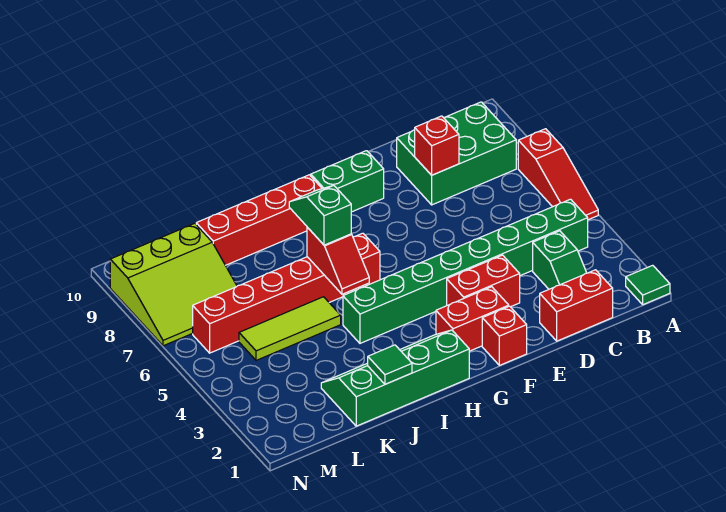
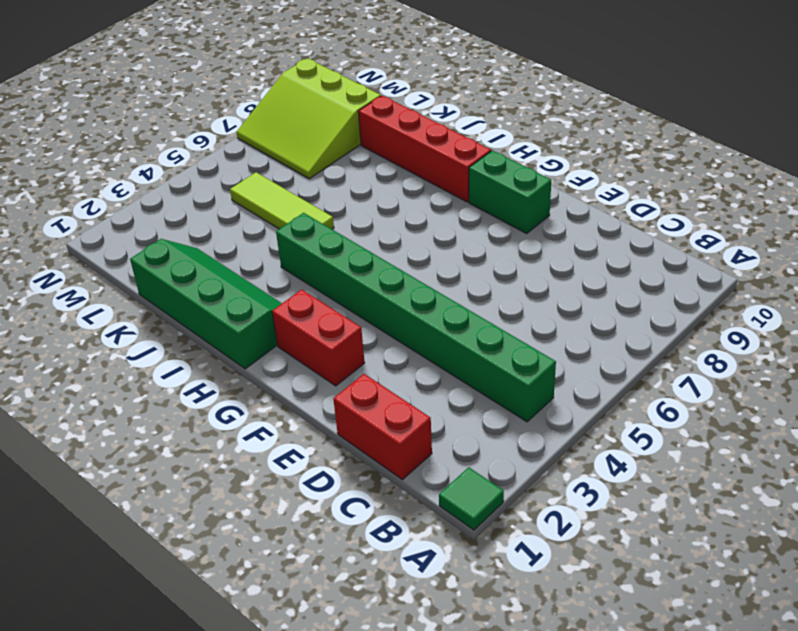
none -> red 1x3 slope [518,129,598,220]
none -> green 2x3 brick [397,102,516,205]
none -> green 1x2 slope [533,231,587,289]

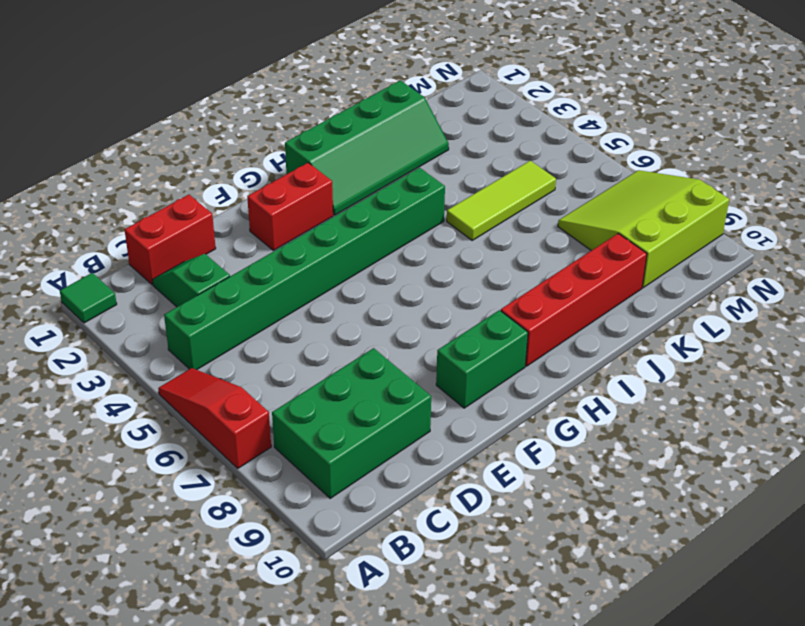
none -> red 1x2 brick [447,255,520,307]
none -> red 1x1 brick [482,306,527,365]
none -> red 1x6 brick [193,233,380,353]

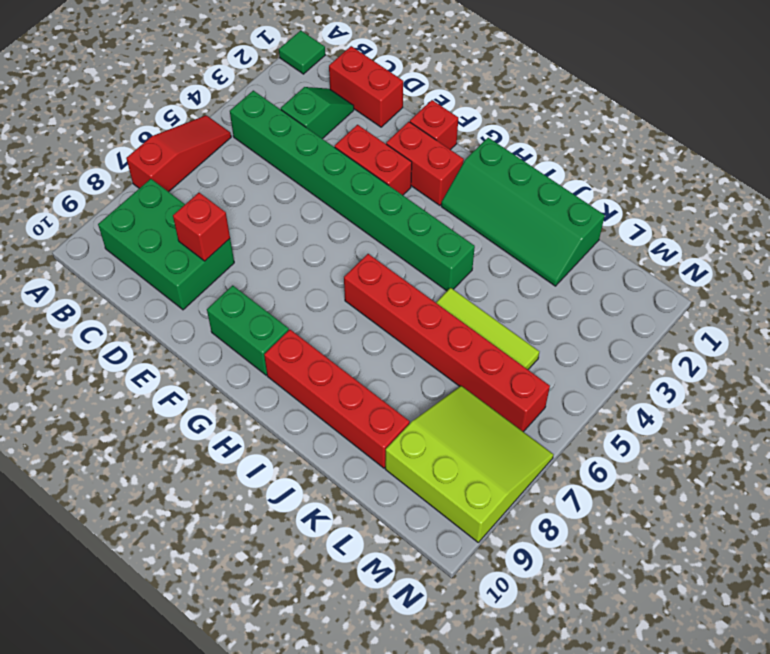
none -> red 1x2 slope [307,227,369,294]
none -> green 1x1 tile [368,345,412,384]
none -> green 1x2 slope [289,185,351,245]

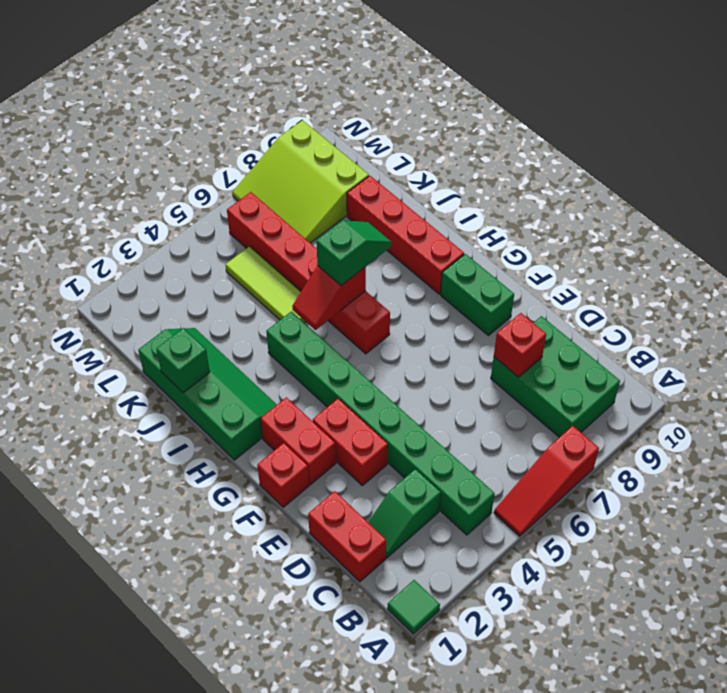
green 1x1 brick [156,328,210,393] -> green 1x1 tile [368,345,412,384]

